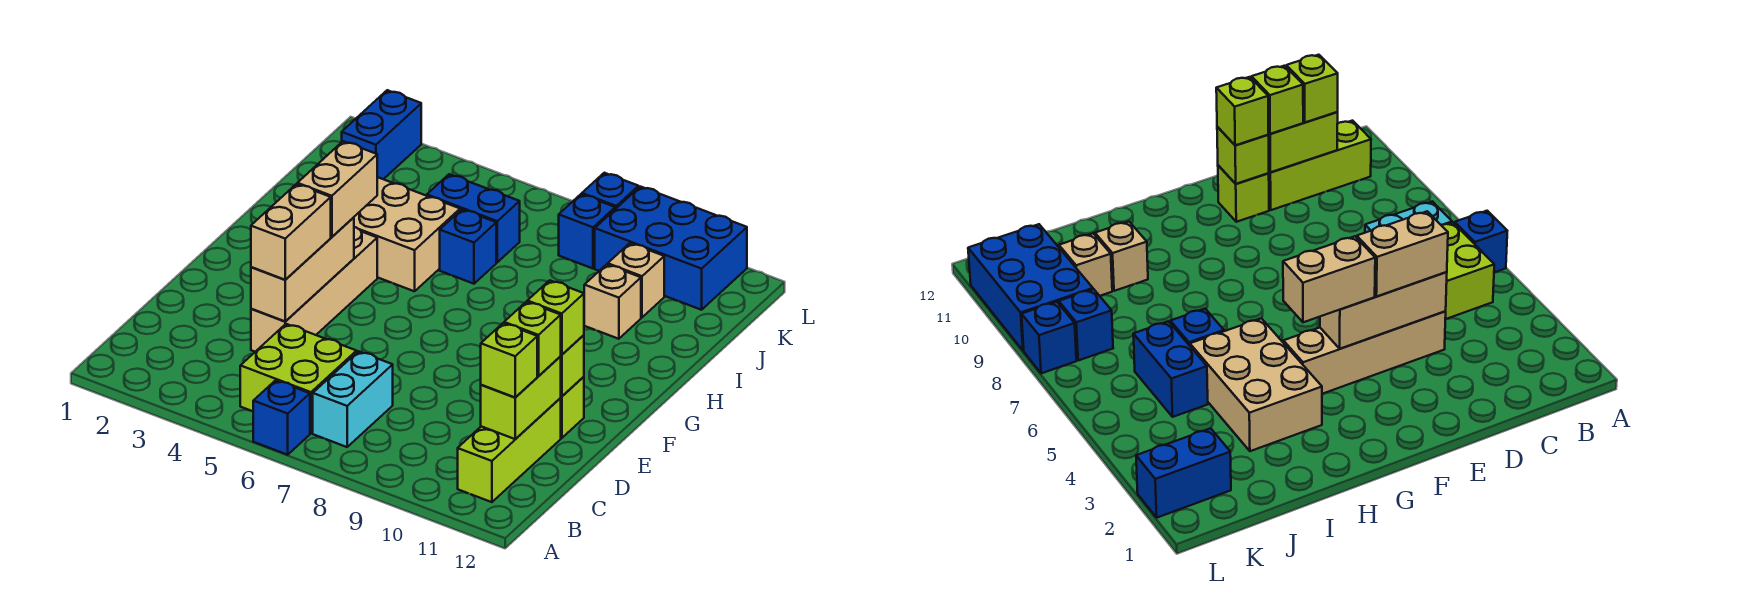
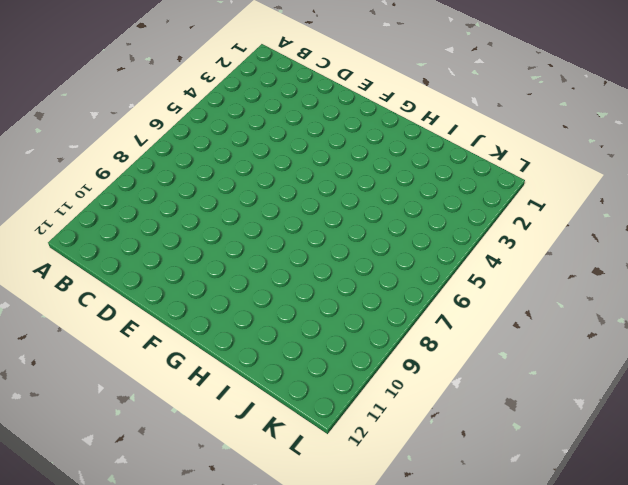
none -> blue 1x1 brick [253,380,310,455]
none -> lime 2x2 brick [240,324,357,433]
none -> cyan 1x2 brick [313,351,393,447]

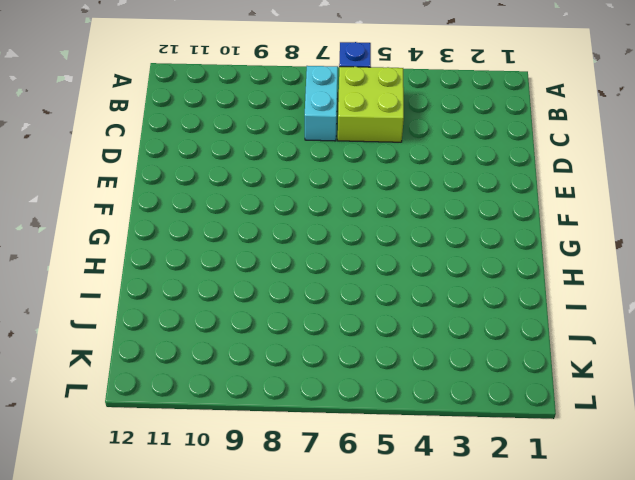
none -> lime 1x3 brick [458,398,561,502]
none -> tan 1x4 brick [251,227,377,352]
none -> lime 1x1 brick [561,377,584,438]

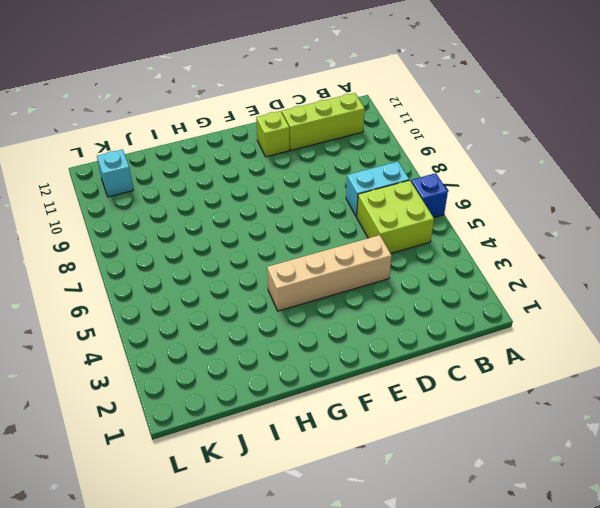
cyan 1x1 brick [97,149,133,197] -> blue 2x3 brick [595,187,747,310]
none -> tan 2x3 brick [354,177,460,291]
none -> blue 1x1 brick [440,209,496,284]
none -> tan 1x1 brick [584,264,641,339]

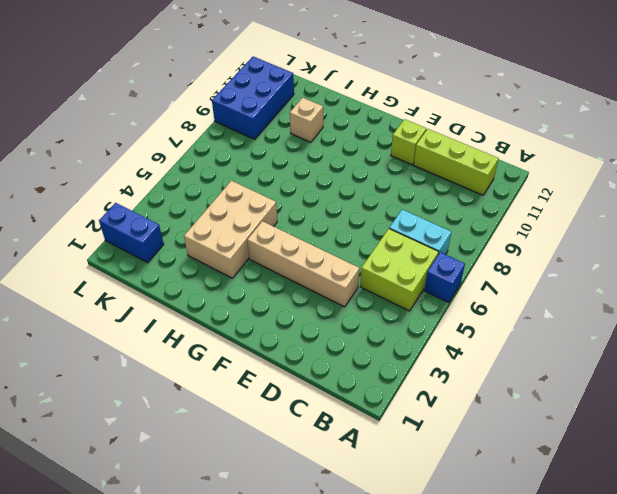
none -> blue 1x1 brick [440,209,496,284]
none -> blue 1x2 brick [427,174,520,262]
none -> tan 1x1 brick [608,243,664,317]

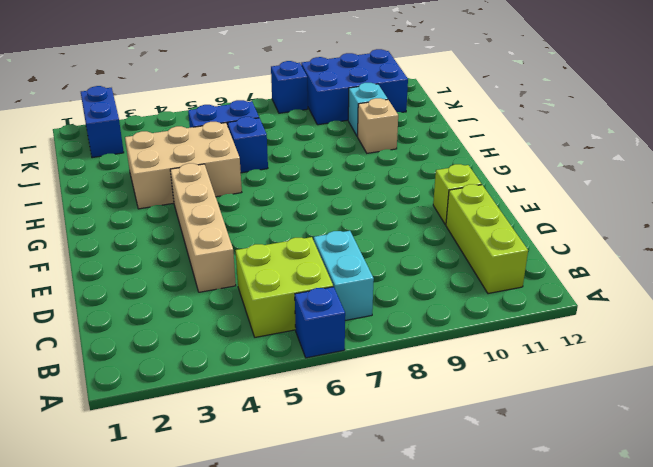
cyan 1x1 brick [348,83,388,136] -> tan 1x1 brick [608,243,664,317]
none -> blue 1x1 brick [559,194,615,268]
none -> lime 1x2 brick [481,357,561,439]
none -> tan 1x3 brick [251,217,354,321]

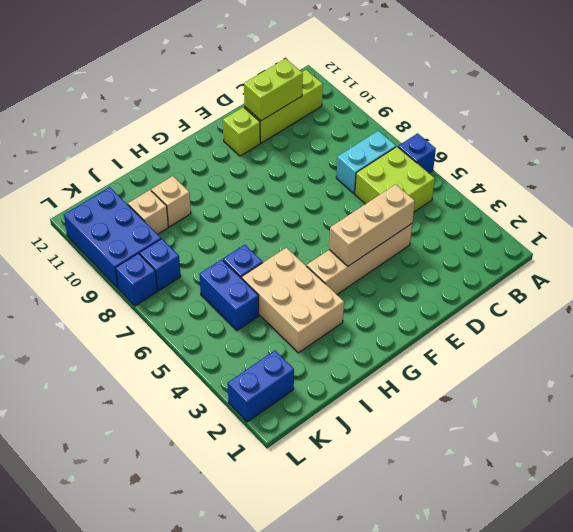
none -> lime 1x1 brick [560,335,584,396]
none -> lime 1x1 brick [481,323,537,397]
none -> tan 1x2 brick [251,184,331,280]

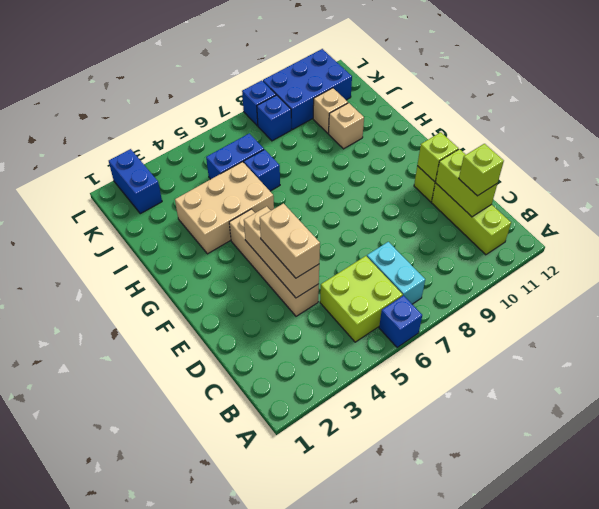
none -> lime 1x1 brick [504,302,561,376]
none -> lime 1x1 brick [527,280,584,355]
none -> tan 1x2 brick [297,141,377,237]

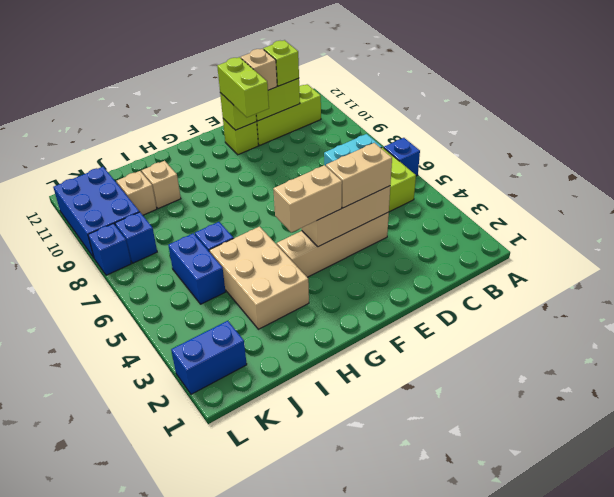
tan 1x1 brick [241,49,277,90] -> lime 1x1 brick [504,302,561,376]
lime 1x2 brick [217,57,269,117] -> lime 1x1 brick [527,280,584,355]

